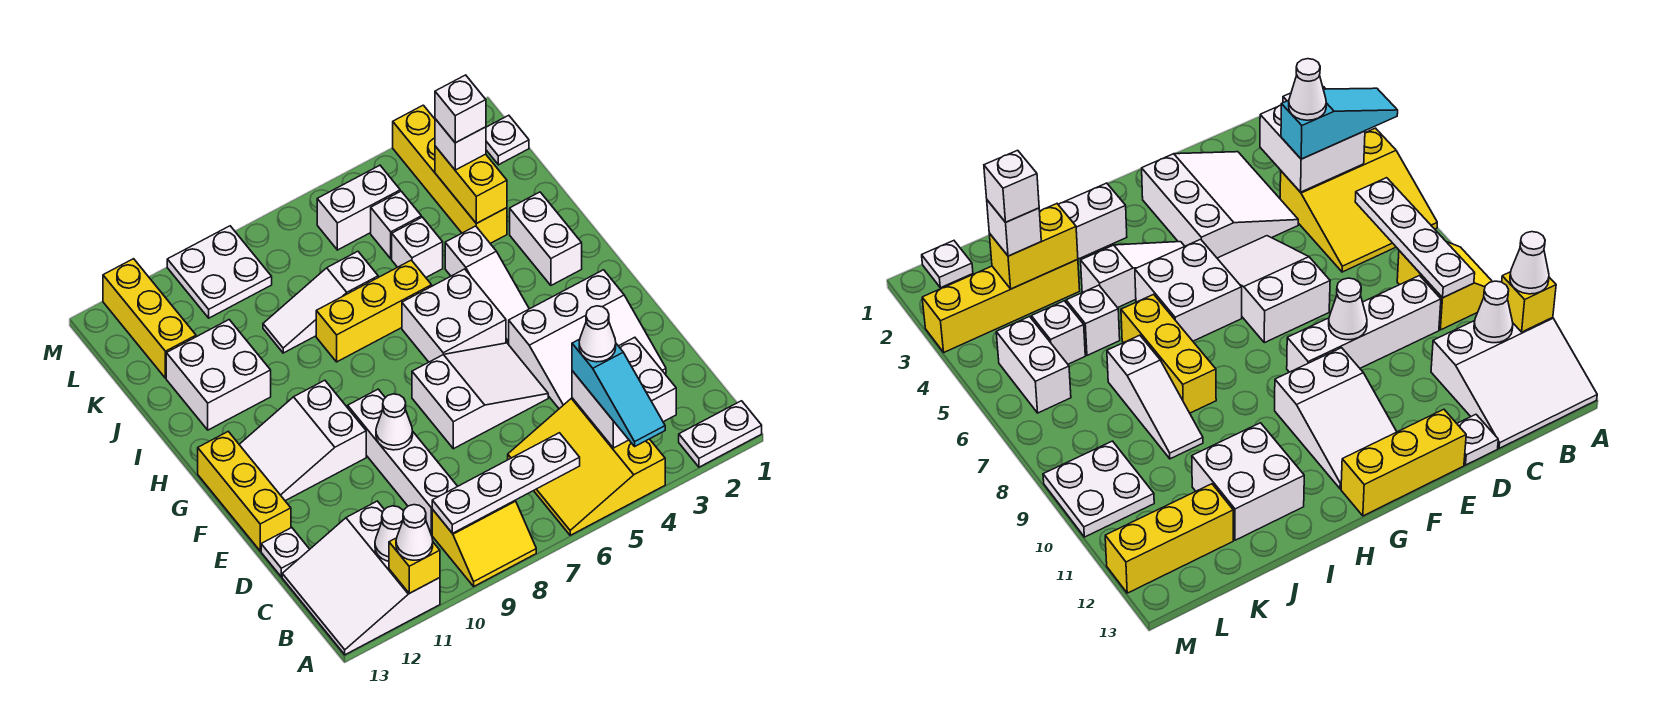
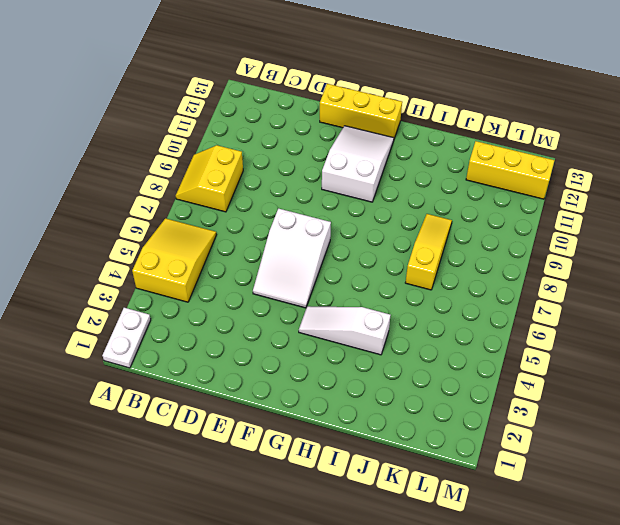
yellow 2x3 slope [132,218,216,302] -> yellow 3x3 slope [508,398,665,535]
yellow 1x3 slope [405,214,452,290] -> white 1x3 slope [263,251,378,353]
none -> white 3x3 slope [282,501,440,655]
none -> white 1x4 brick [348,389,458,535]
none -> white 3x3 slope [509,270,666,409]
none -> white 1x1 plate [261,528,310,577]

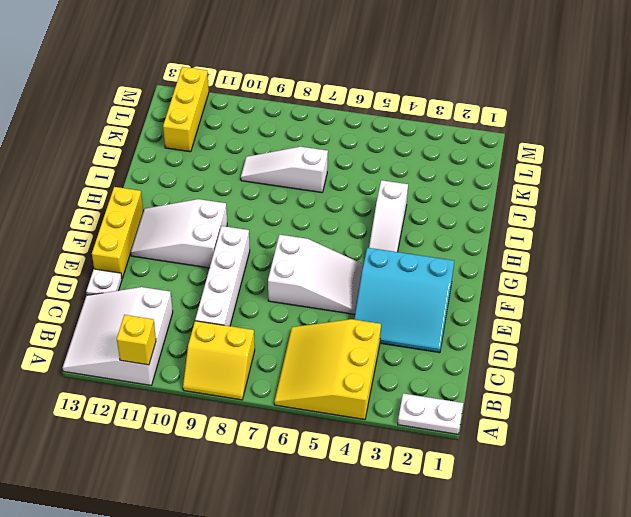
cyan 3x3 slope [354,248,454,353] -> white 3x3 slope [509,270,666,409]
none -> white 2x2 brick [402,269,506,362]
none -> white 1x2 brick [510,192,582,285]
none -> yellow 1x3 brick [316,260,432,362]
none -> white 2x2 brick [166,320,271,430]

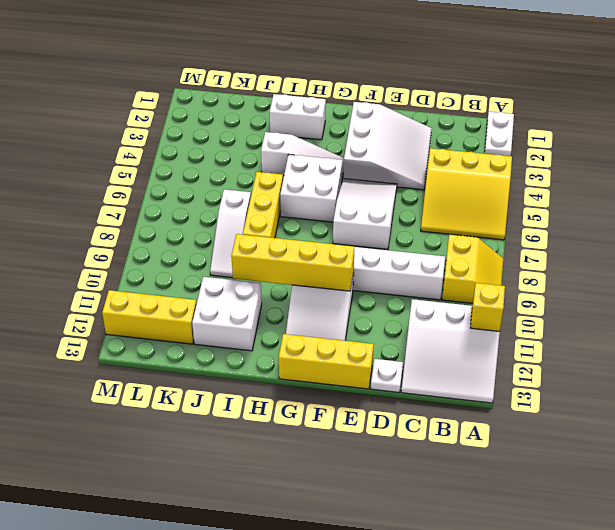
yellow 1x4 brick [231,234,355,291] -> yellow 1x4 brick moved to [393,105,507,243]
none -> white 1x1 brick [392,217,443,277]
none -> white 1x1 brick [371,191,421,259]
none -> white 1x1 plate [486,115,529,165]
none -> white 1x2 brick [317,165,400,250]

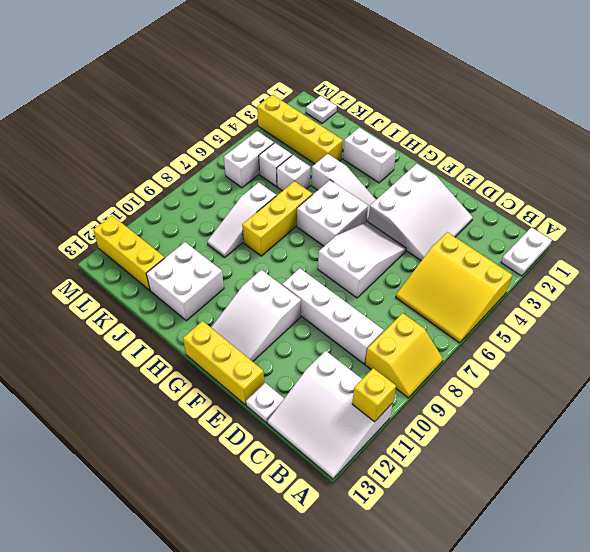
none -> white 2x2 plate [167,226,272,318]
none -> white 2x2 brick [572,337,676,448]
none -> white 1x4 plate [432,433,580,533]
none -> white 1x1 cone [375,506,404,561]

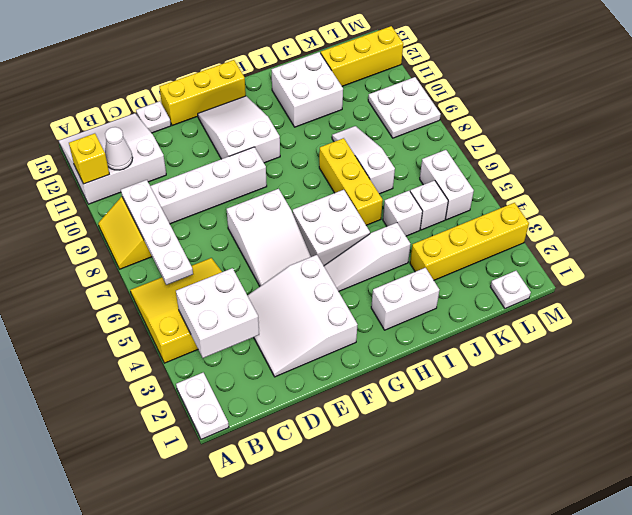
none -> white 1x1 cone [376,394,413,450]
none -> yellow 1x2 brick [435,146,507,224]
none -> cyan 1x3 slope [572,339,665,446]
none -> white 1x1 cone [396,505,433,560]

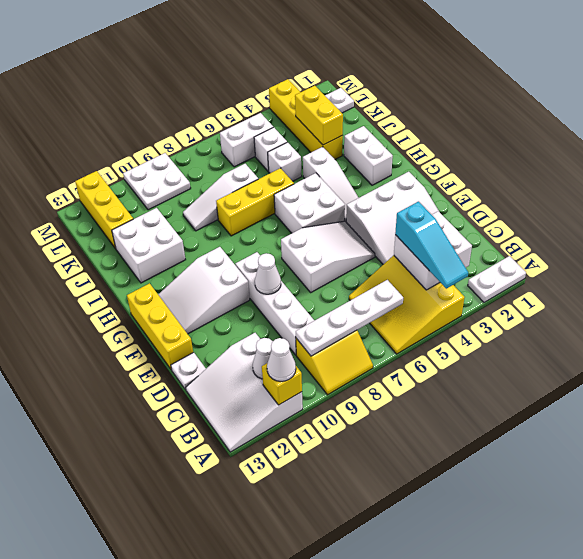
none -> white 1x1 brick [435,119,486,170]
none -> white 1x1 cone [579,306,616,362]
none -> white 1x1 brick [435,75,486,143]

